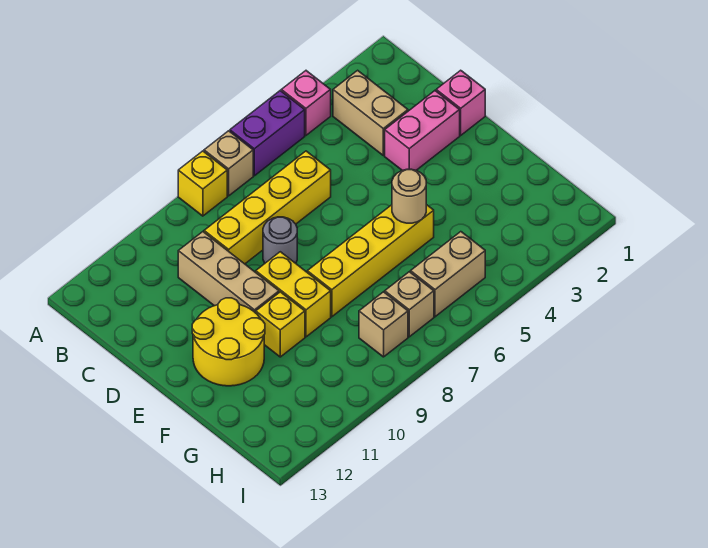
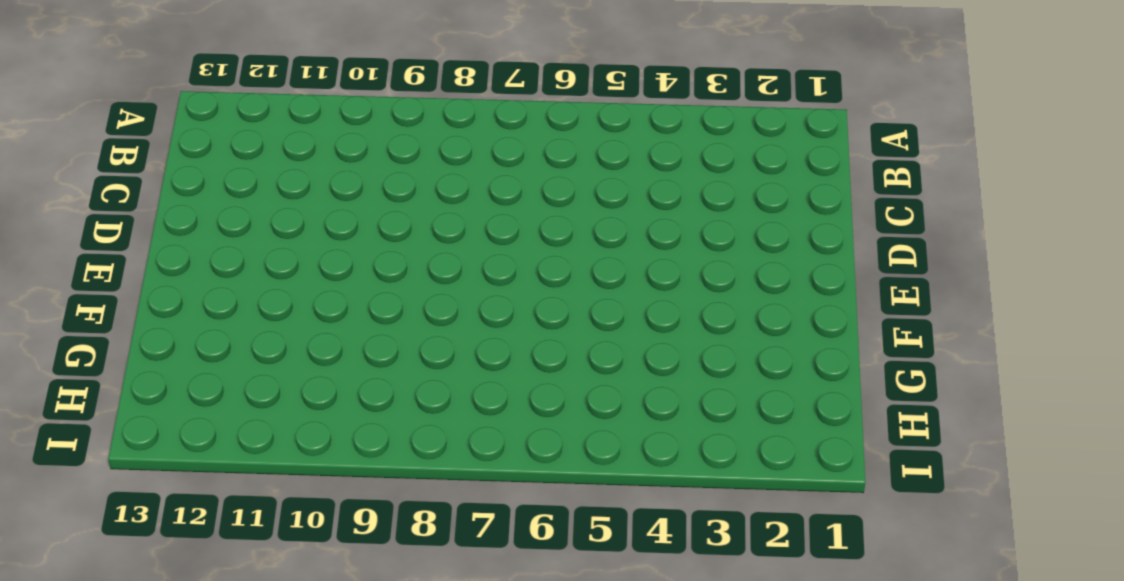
none -> pink 1x1 brick [281,71,331,135]
none -> purple 1x2 brick [230,91,305,176]
none -> tan 1x1 brick [204,131,253,196]

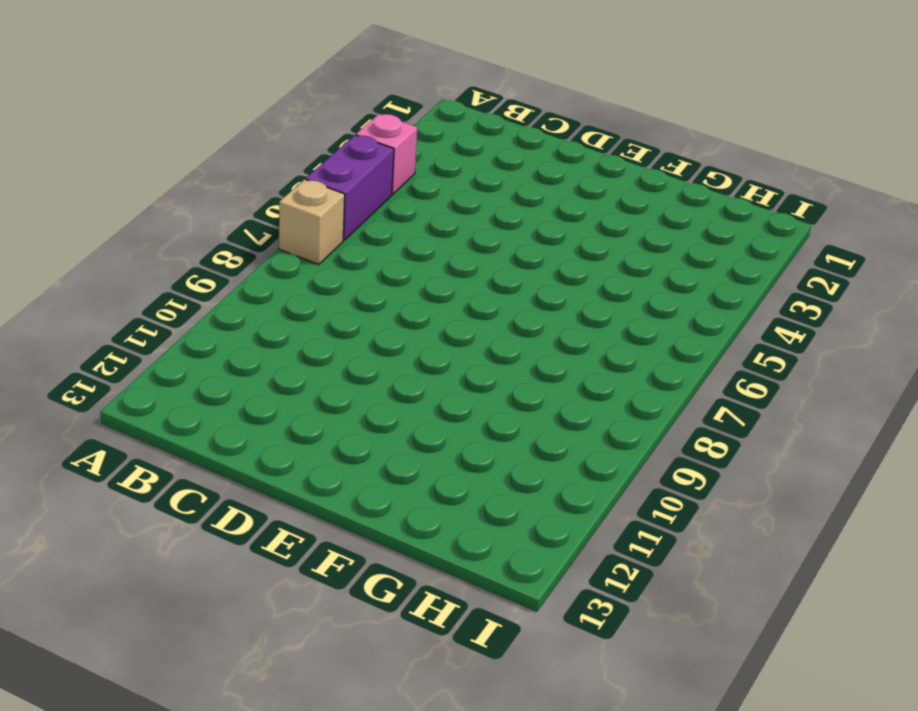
none -> yellow 1x1 brick [178,151,227,216]
none -> tan 1x2 brick [333,70,408,156]
none -> yellow 1x4 brick [204,151,331,264]

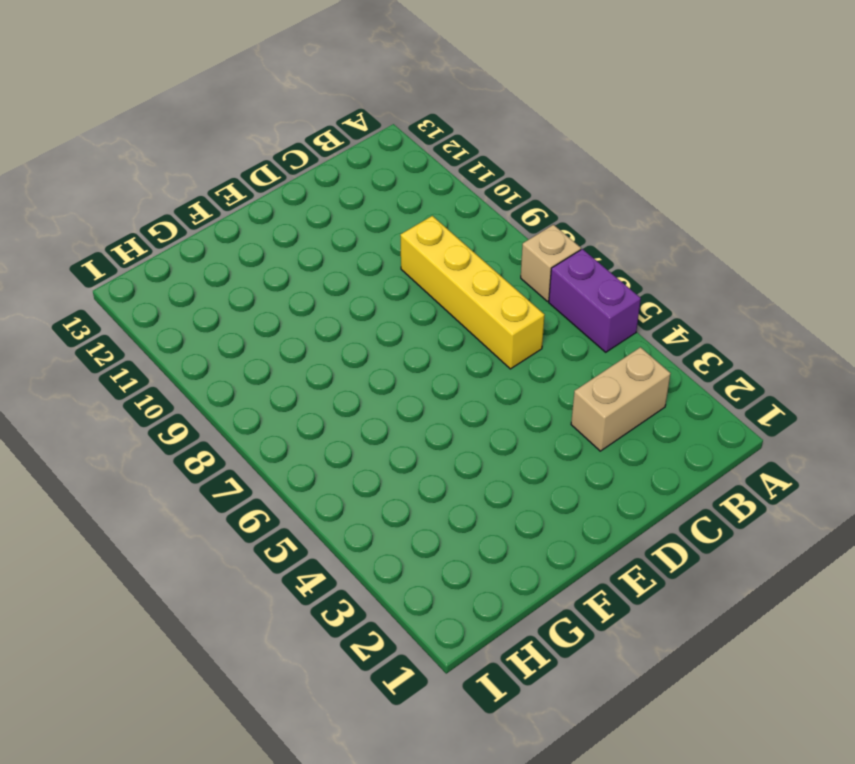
none -> pink 1x1 brick [281,71,331,135]
none -> yellow 1x1 brick [178,151,227,216]
none -> tan 1x3 brick [178,232,279,313]

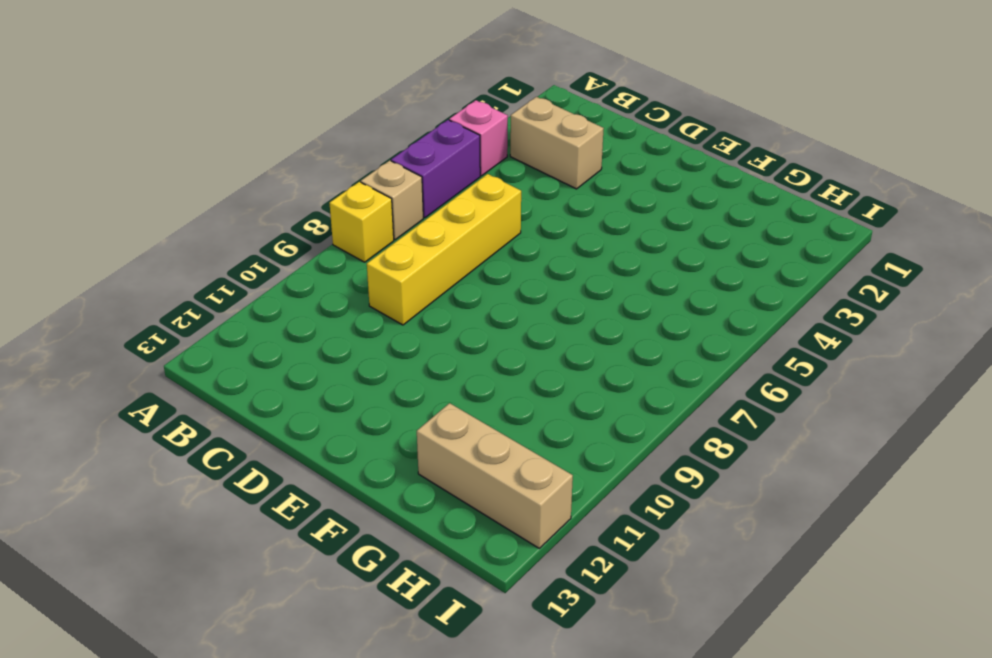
tan 1x3 brick [417,403,573,548] -> tan 1x3 brick moved to [178,232,279,313]
none -> pink 1x1 brick [436,70,485,135]
none -> pink 1x2 brick [385,91,460,170]
none -> grey 1x1 round brick [263,217,297,263]

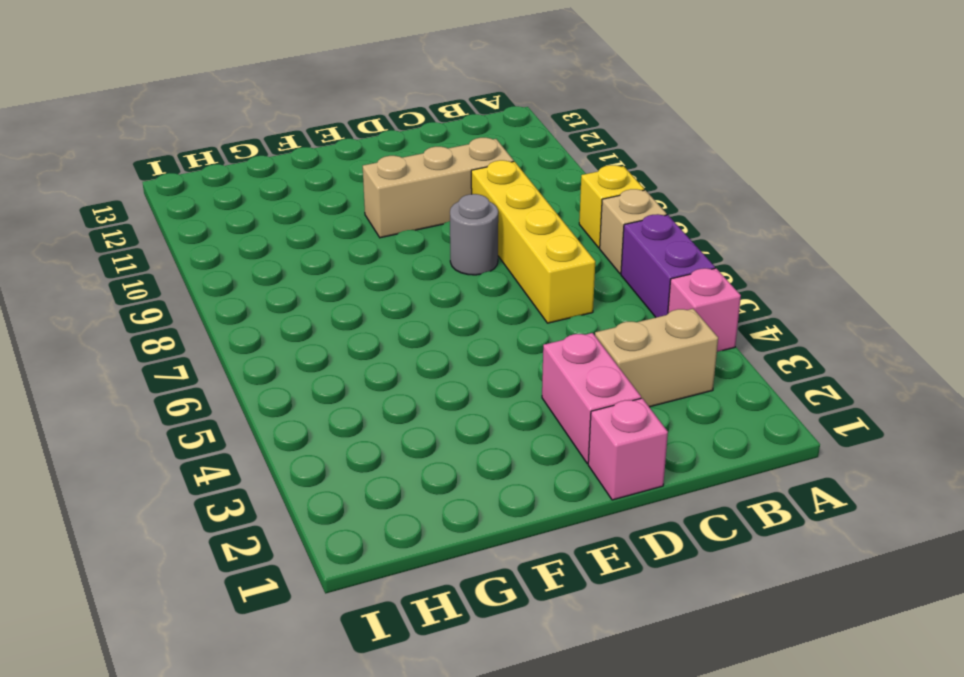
none -> yellow 1x2 brick [256,252,331,337]
none -> yellow 2x2 round brick [192,298,265,386]
none -> yellow 1x4 brick [307,205,434,317]

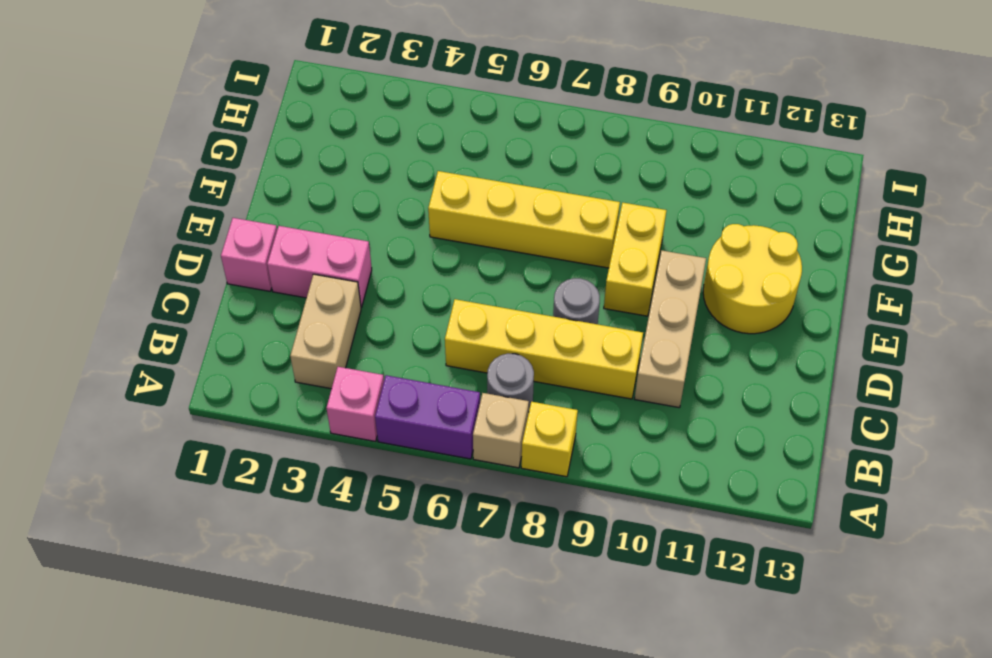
grey 1x1 round brick [487,353,534,412] -> none
none -> yellow 1x1 brick [256,292,305,357]
none -> tan 1x2 brick [411,232,485,317]
none -> tan 1x1 brick [385,272,434,337]

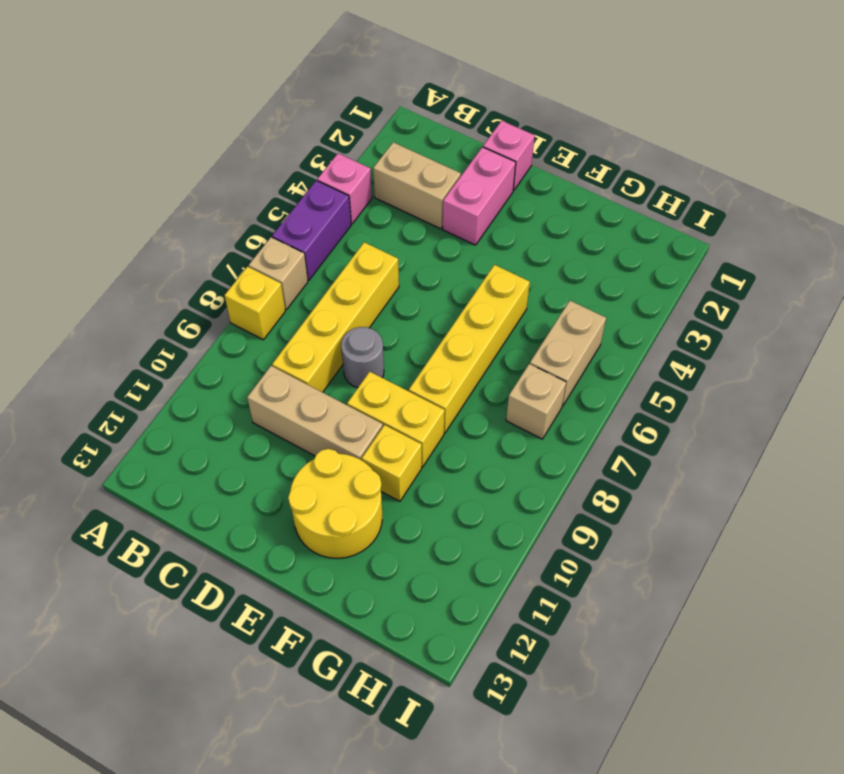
none -> tan 1x1 brick [359,292,408,357]
none -> tan 1x1 round brick [392,169,426,223]

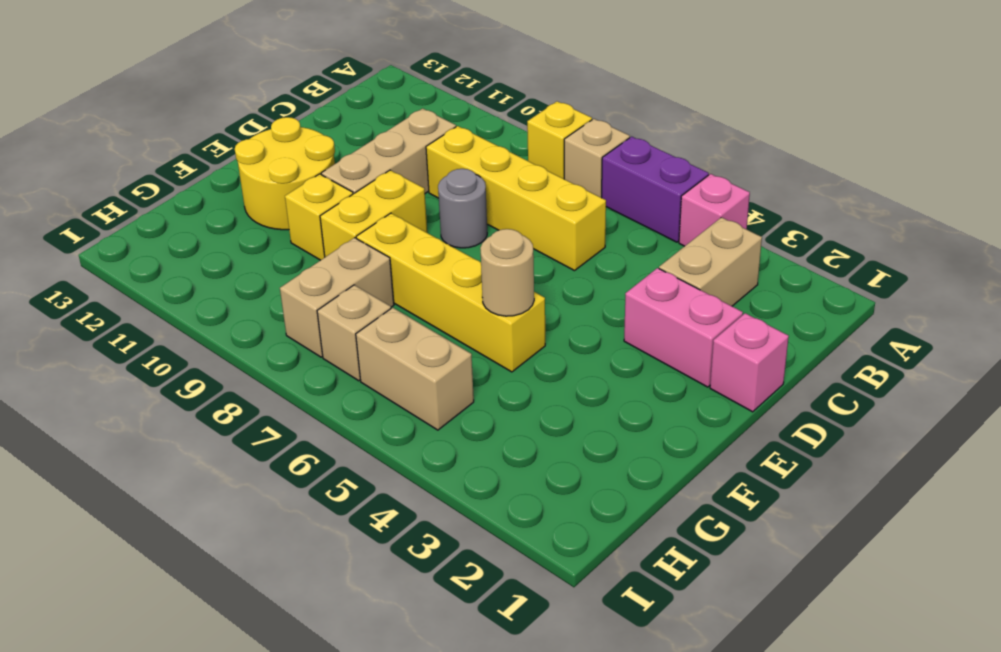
tan 1x2 brick [280,238,394,357] -> tan 1x1 brick [359,292,408,357]

